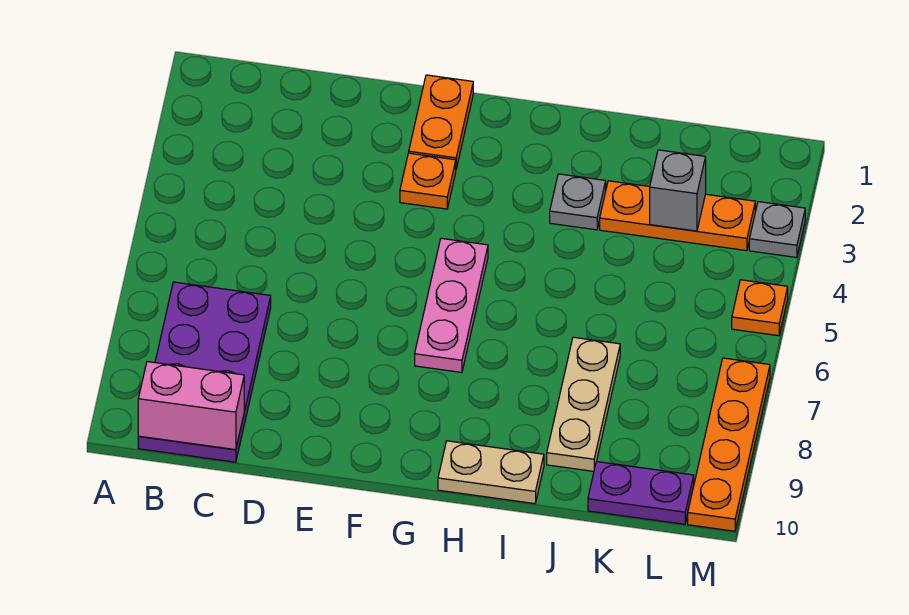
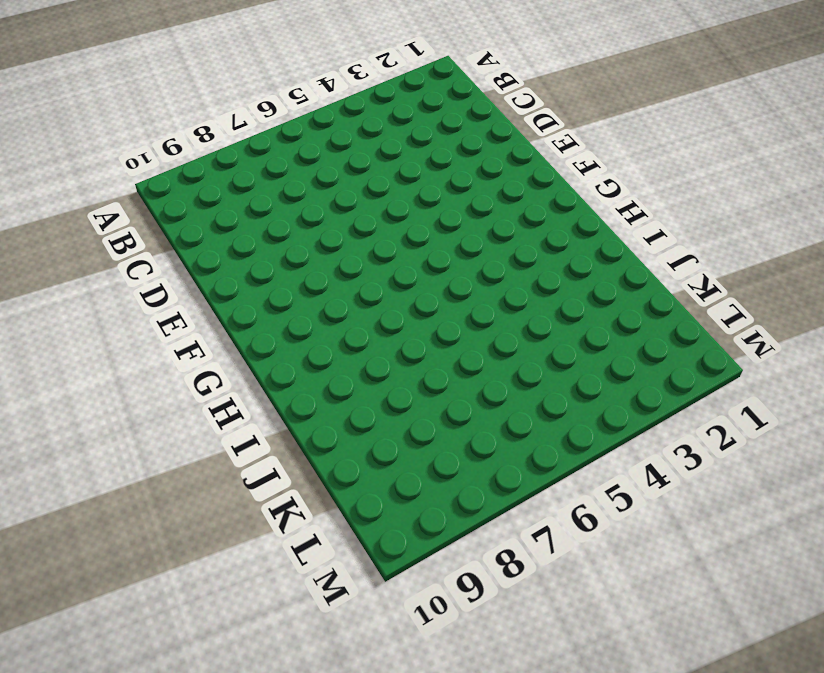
none -> purple 2x4 plate [138,282,271,462]
none -> orange 1x2 plate [409,75,473,169]
none -> orange 1x1 plate [400,153,456,209]

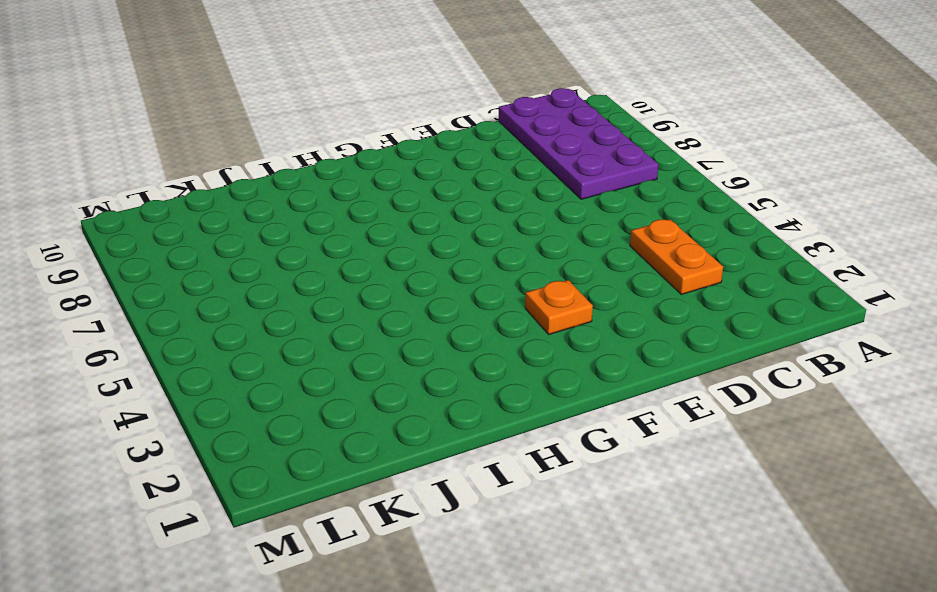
orange 1x2 plate [630,219,723,294] -> orange 1x2 plate moved to [409,75,473,169]
none -> pink 1x3 plate [415,238,488,372]
none -> tan 1x2 plate [438,441,544,504]
none -> grey 1x1 plate [550,174,606,230]

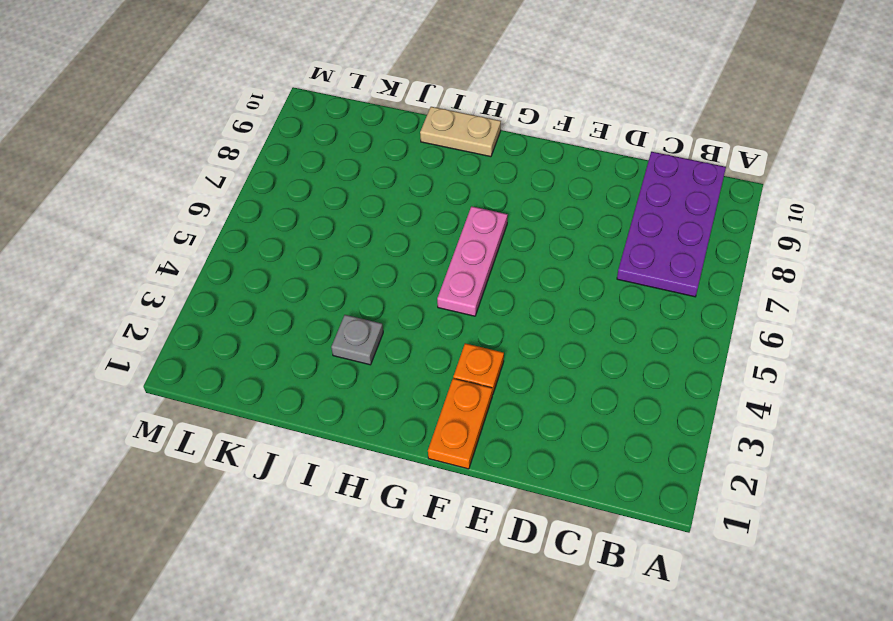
none -> orange 1x3 plate [600,181,755,251]
none -> tan 1x3 plate [547,337,620,471]
none -> purple 1x2 plate [588,462,694,524]

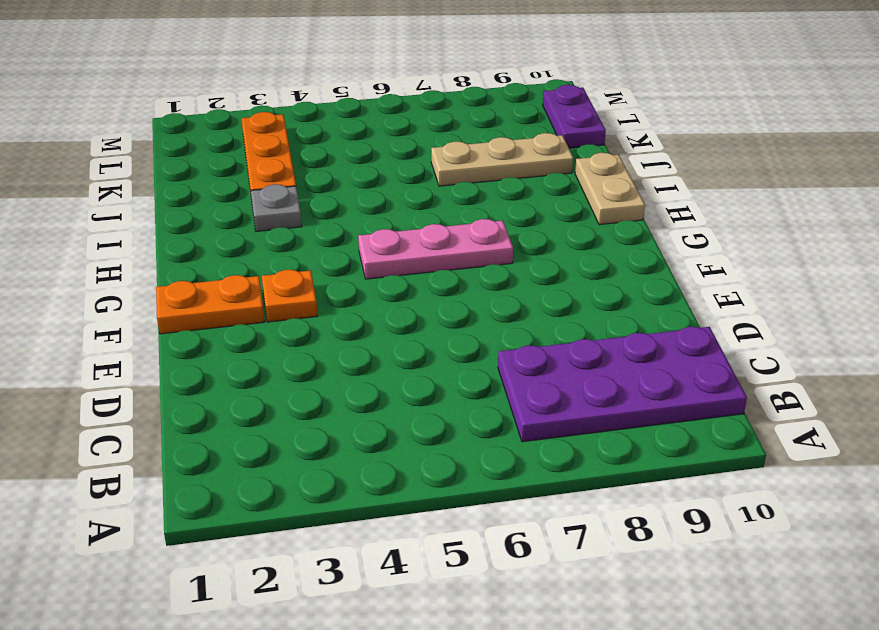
none -> grey 1x1 plate [749,202,805,257]
none -> orange 1x1 plate [732,280,788,336]
none -> orange 1x4 plate [688,358,770,531]

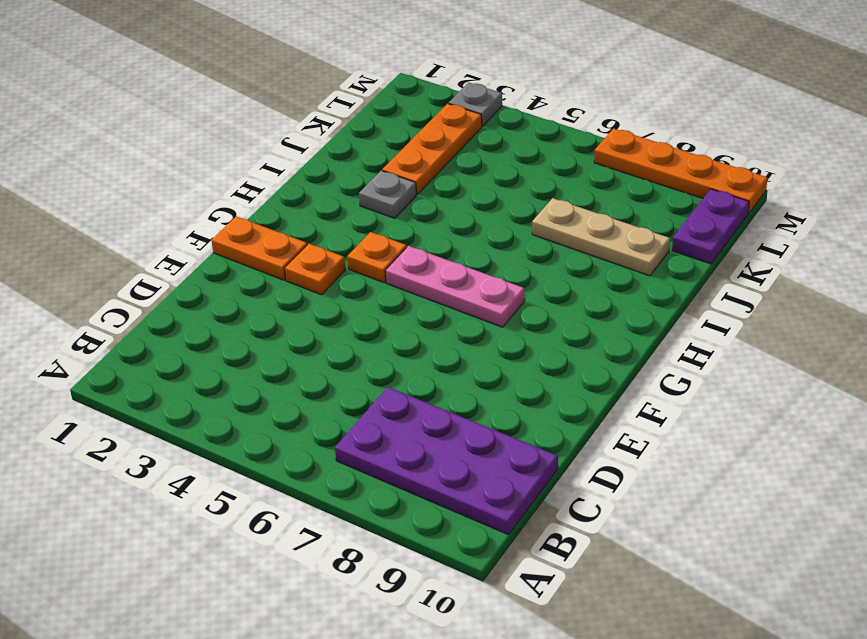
orange 1x1 plate [347,232,407,283] -> orange 1x1 plate moved to [732,280,788,336]
none -> tan 1x2 plate [438,441,544,504]
none -> pink 1x2 brick [138,362,244,450]
none -> grey 1x1 brick [650,150,706,231]

